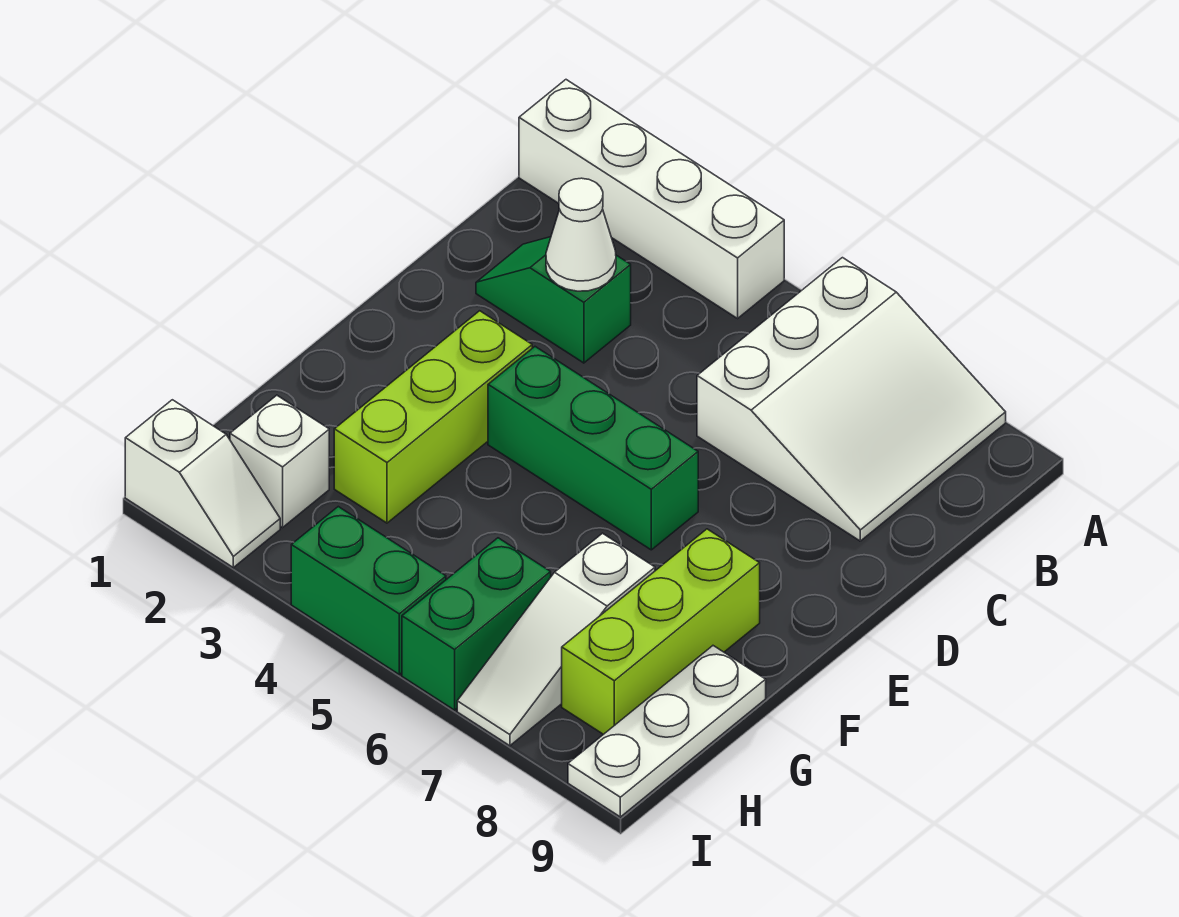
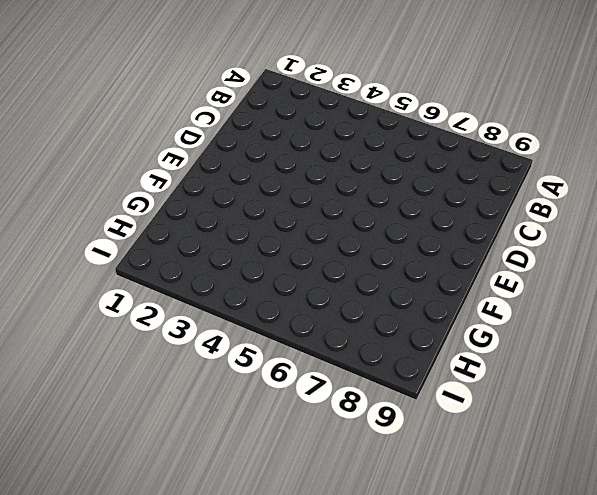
none -> white 1x4 brick [519,80,784,318]
none -> white 3x3 slope [697,258,1006,541]
none -> green 1x2 slope [476,237,631,363]

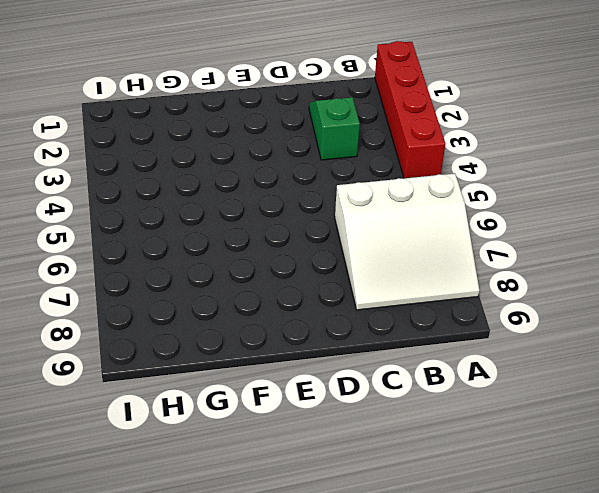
red 1x4 brick [375,41,445,178] -> white 1x4 brick [519,80,784,318]
none -> lime 1x3 brick [334,311,532,523]
none -> green 1x3 brick [488,347,698,550]
none -> lime 1x3 brick [562,529,760,734]

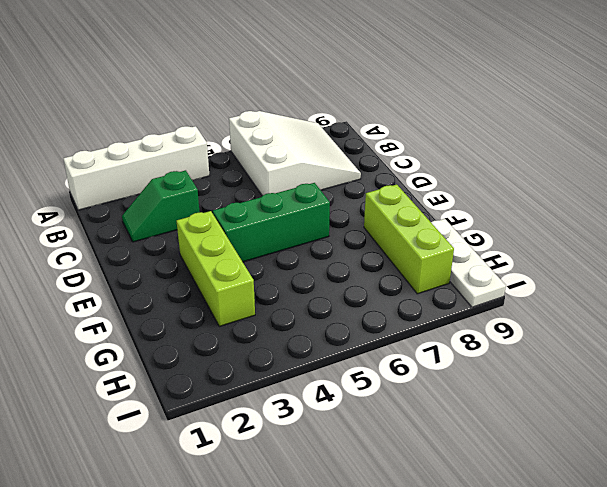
none -> white 1x3 slope [457,533,655,746]
none -> white 1x1 brick [230,395,329,528]
none -> green 1x2 brick [402,538,551,710]

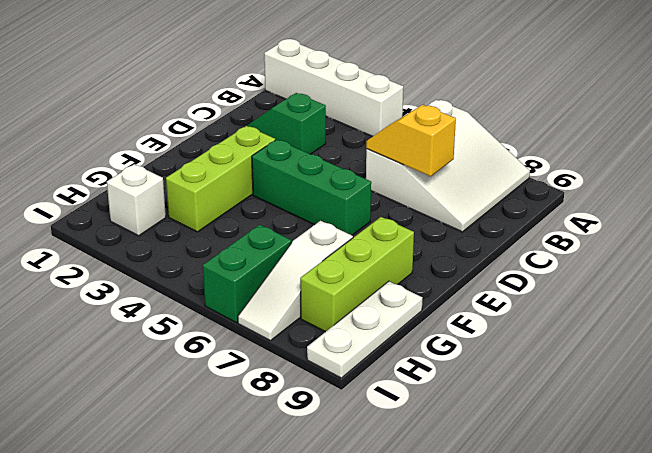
yellow 1x2 slope [366,105,456,176] -> none
none -> white 1x2 slope [125,400,280,567]
none -> green 1x2 brick [291,507,446,674]
none -> white 1x1 cone [546,178,616,291]

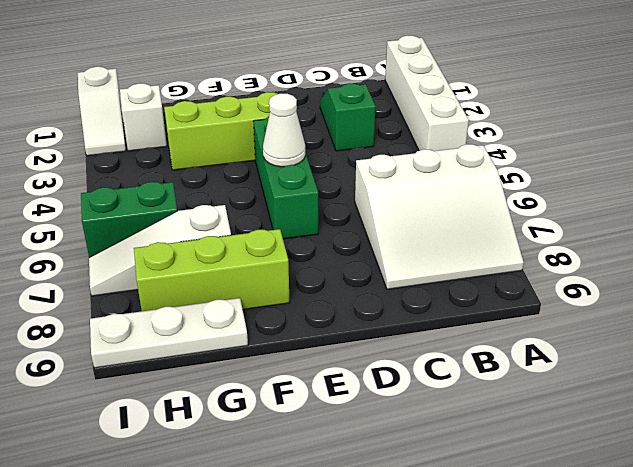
white 1x1 cone [263,94,305,167] -> white 1x1 cone moved to [546,178,616,291]
none -> green 1x2 brick [291,507,446,674]

